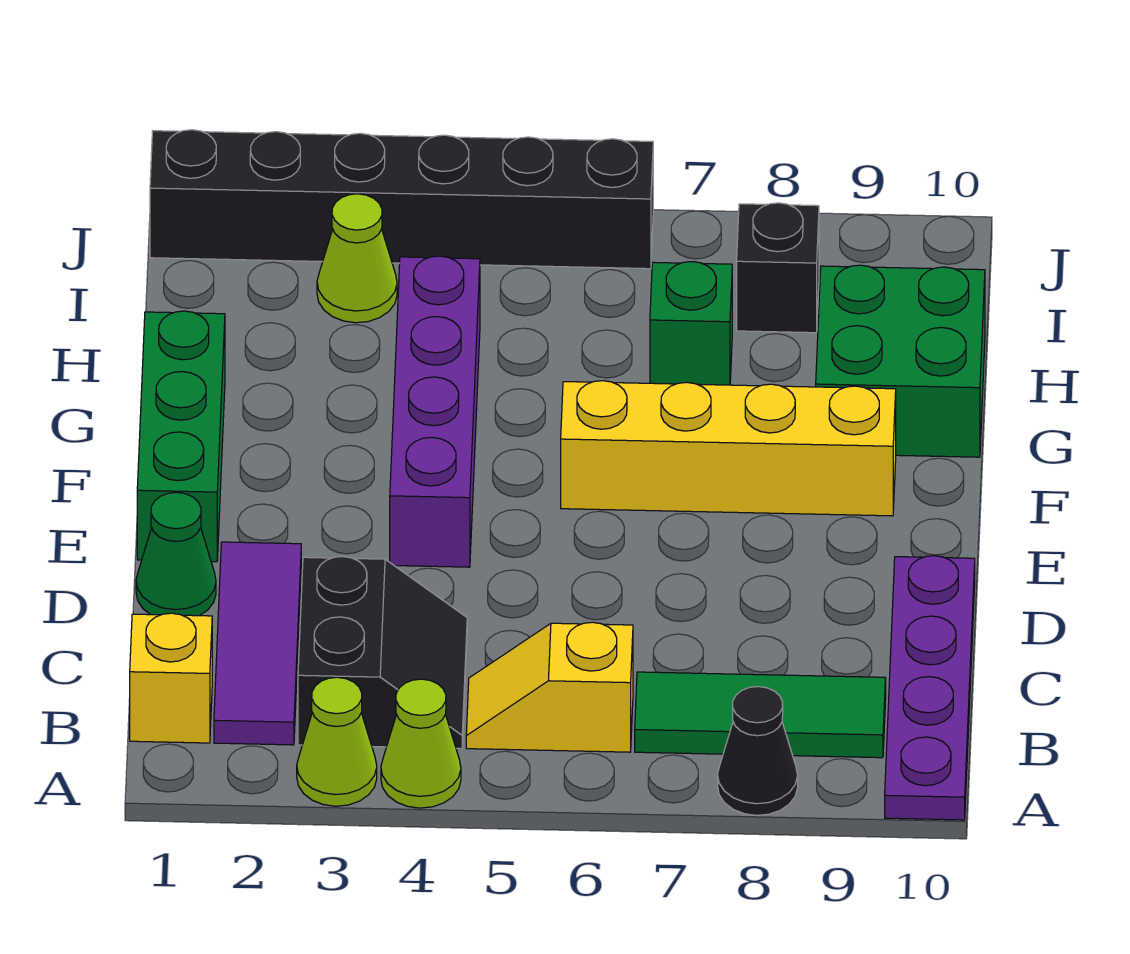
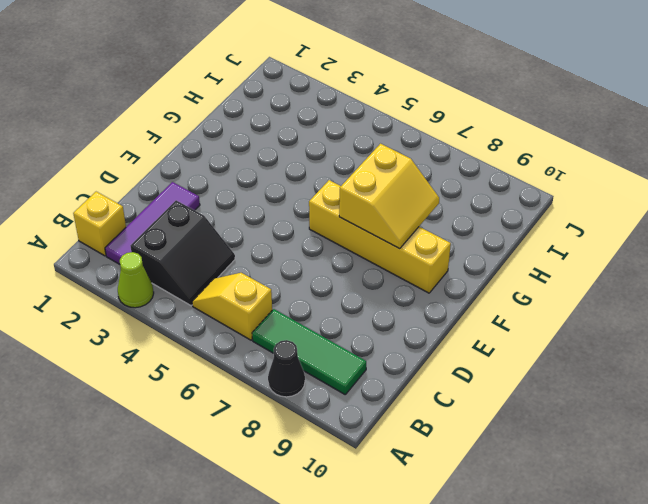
yellow 2x2 slope [339,144,439,249] -> none
none -> lime 1x1 cone [381,679,461,808]
none -> purple 1x4 plate [885,556,975,820]
none -> green 1x1 cone [136,492,216,616]

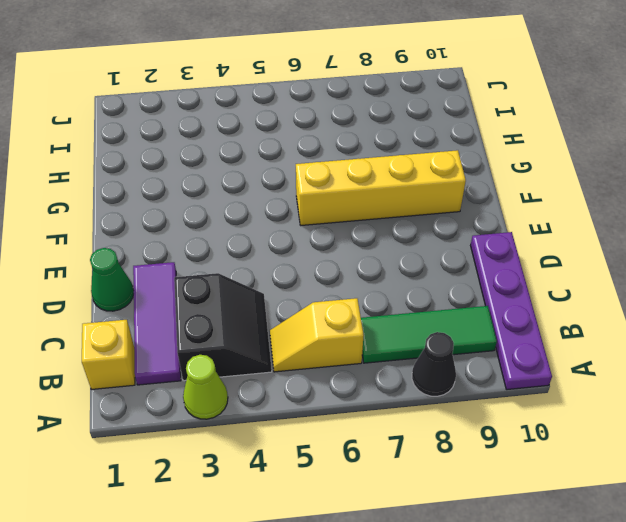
none -> lime 1x1 cone [381,679,461,808]
none -> green 1x3 brick [137,311,225,562]
none -> purple 1x4 brick [390,256,480,567]

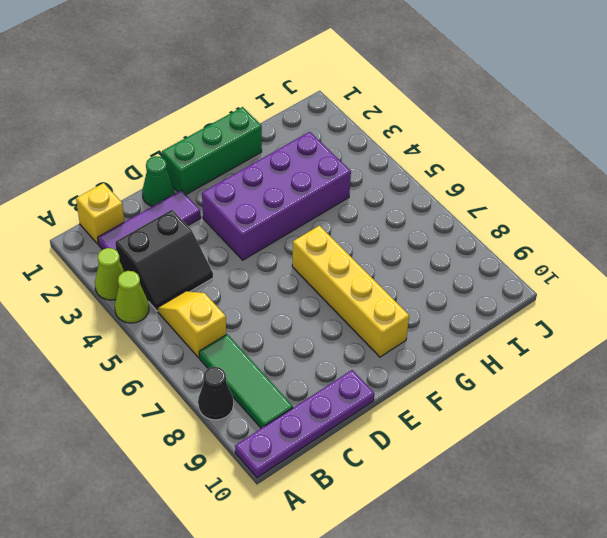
purple 2x4 brick [202,132,351,260] -> purple 1x4 brick [390,256,480,567]
none -> green 2x2 brick [816,265,985,457]
none -> green 1x1 brick [650,262,732,385]
none -> lime 1x1 cone [317,194,397,323]

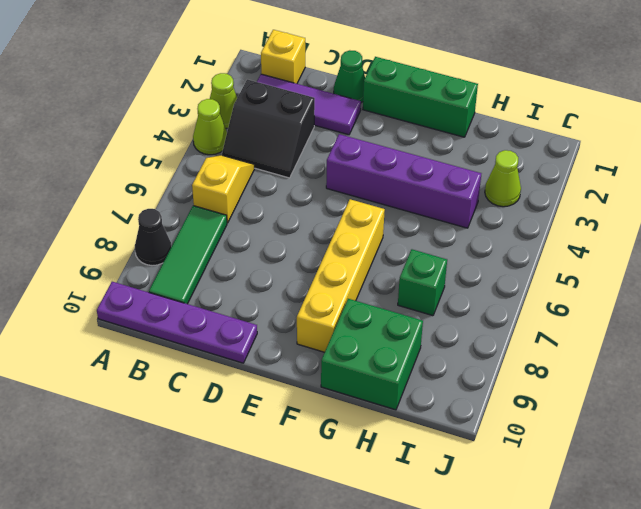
none -> black 1x1 brick [737,203,819,333]
none -> black 1x6 brick [150,130,653,269]

